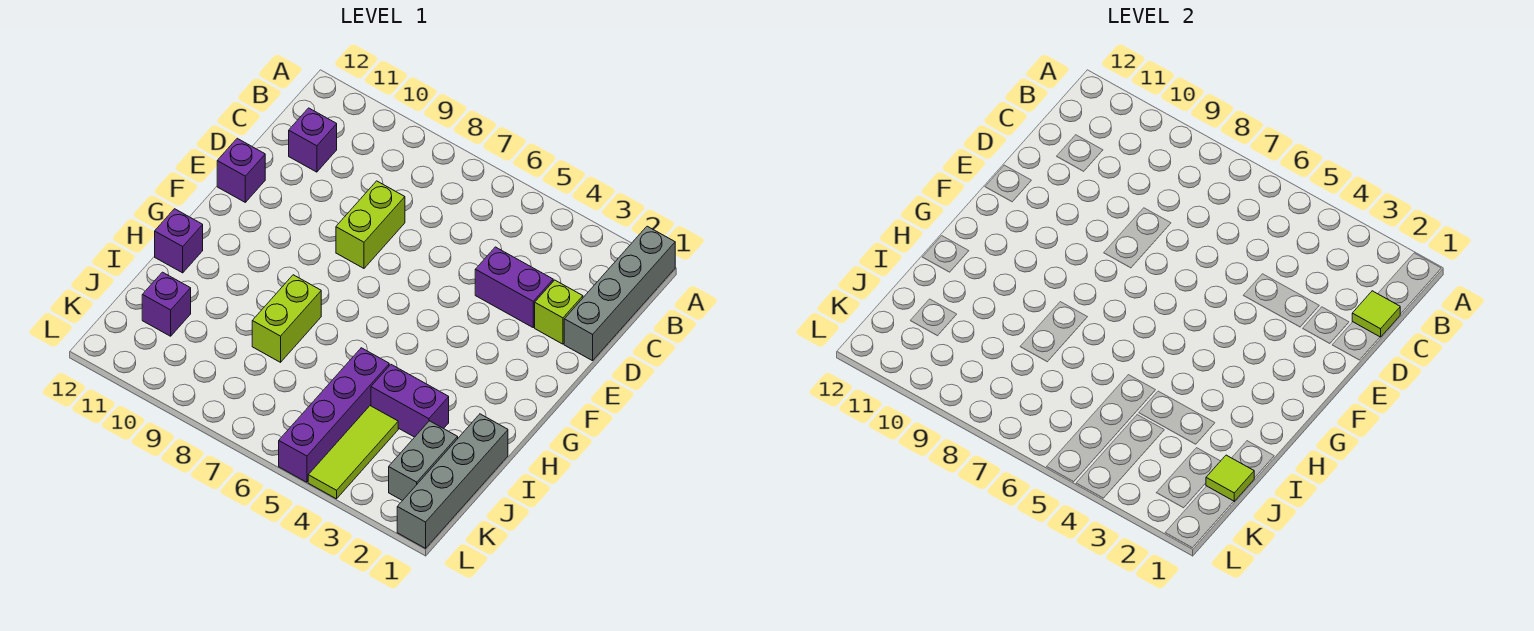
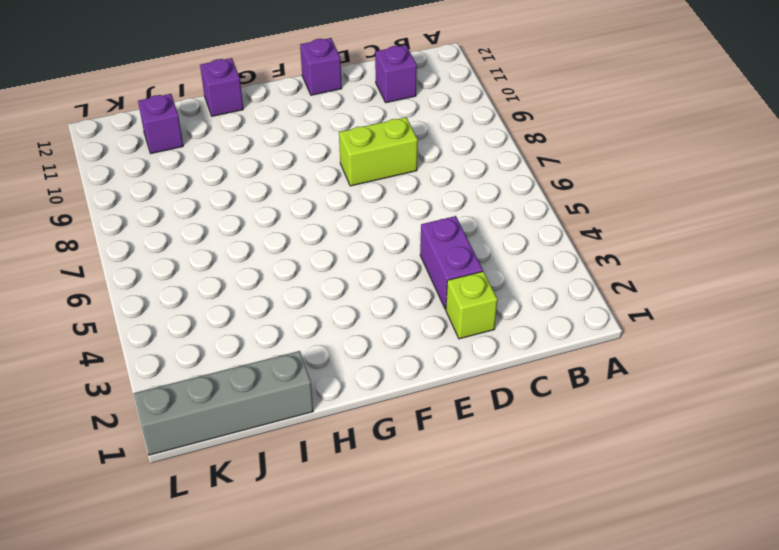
none -> grey 1x4 brick [564,226,675,361]
none -> lime 1x2 brick [252,275,321,362]
none -> purple 1x2 brick [371,365,449,437]

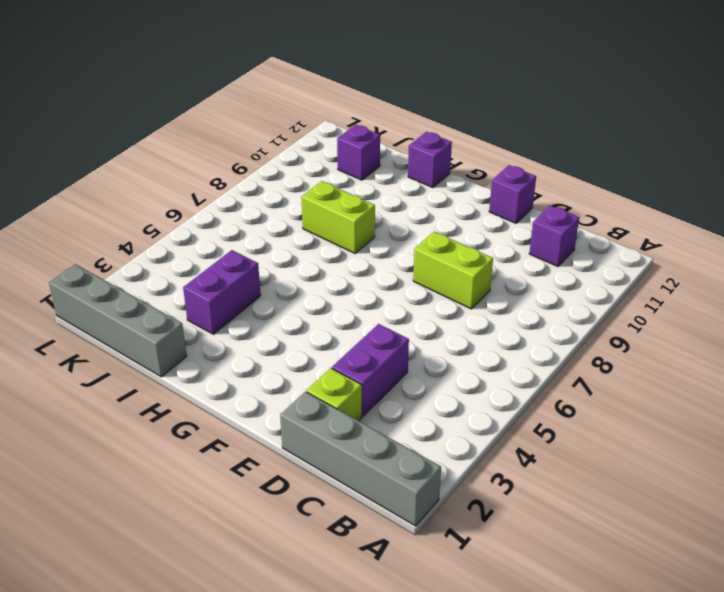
none -> purple 1x4 brick [279,348,389,482]
none -> grey 1x2 brick [389,421,458,501]
none -> lime 1x3 tile [308,406,398,499]

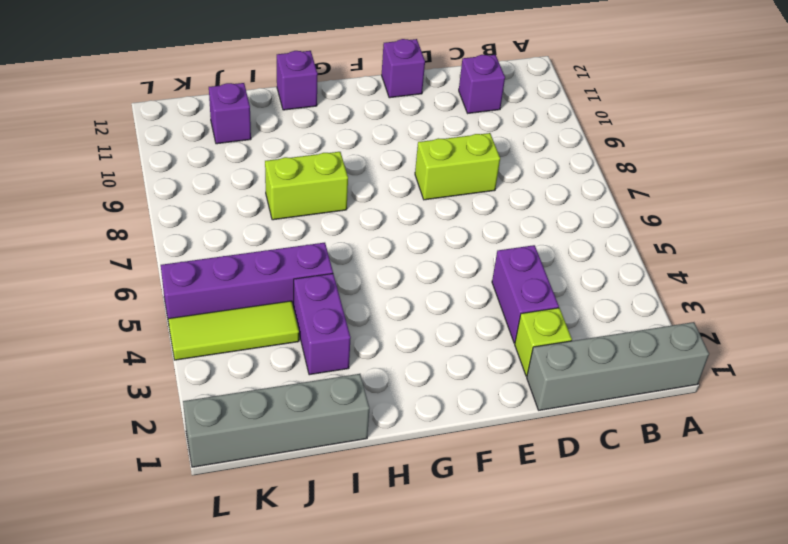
none -> grey 1x2 brick [389,421,458,501]
none -> lime 1x1 tile [1352,291,1400,337]
none -> lime 1x1 tile [1206,455,1254,501]

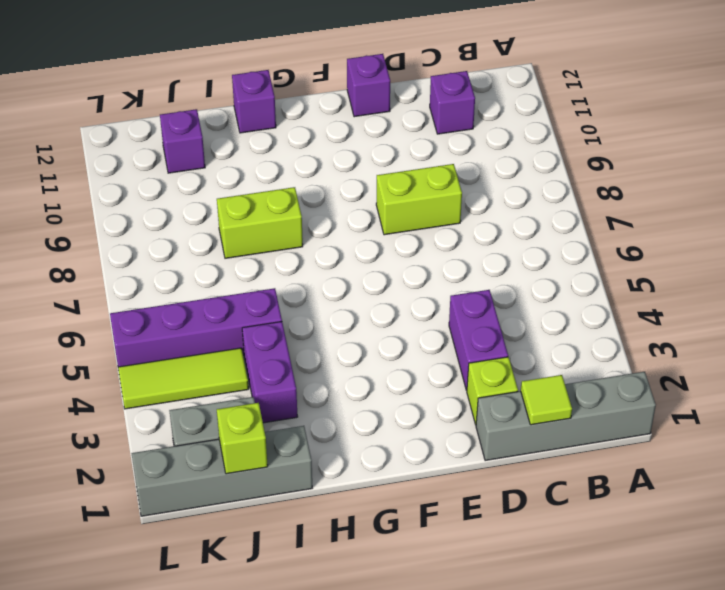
lime 1x1 brick [217,403,268,474] -> lime 1x1 tile [1206,455,1254,501]

